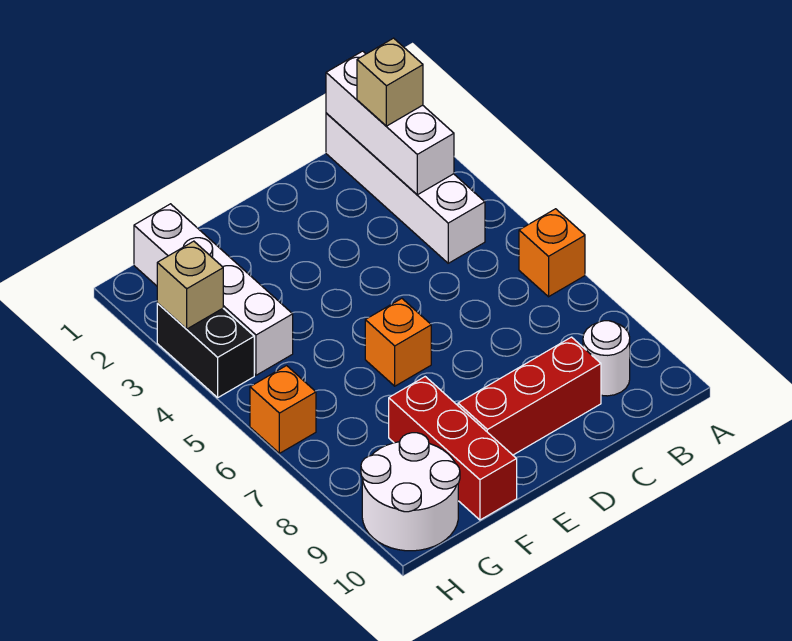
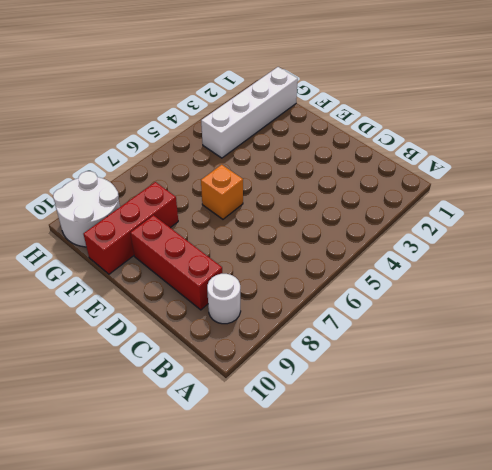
none -> orange 1x1 brick [519,209,585,297]
none -> white 1x4 brick [326,113,485,263]
none -> black 1x2 brick [157,303,254,398]

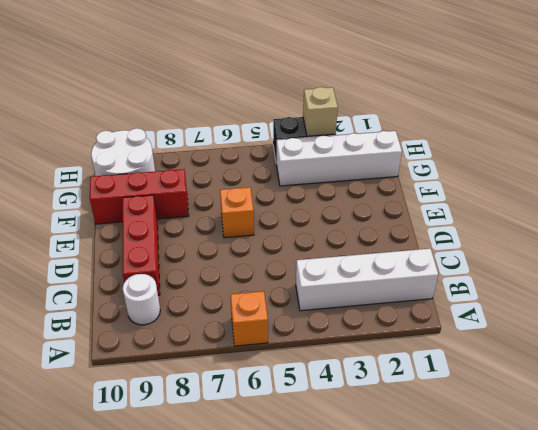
none -> orange 1x1 brick [250,366,316,453]
none -> white 1x3 brick [326,51,454,195]
none -> tan 1x1 brick [357,38,423,126]

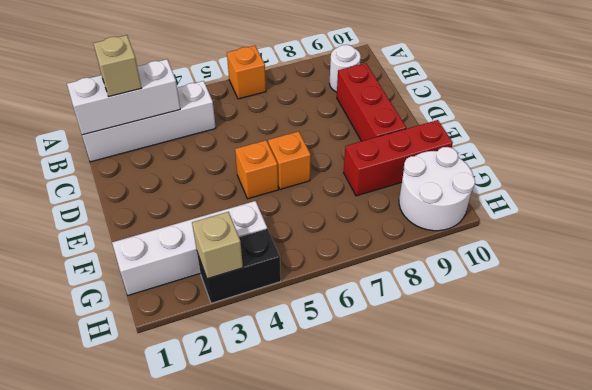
orange 1x1 brick [235,140,278,199] -> orange 1x1 brick moved to [250,366,316,453]

